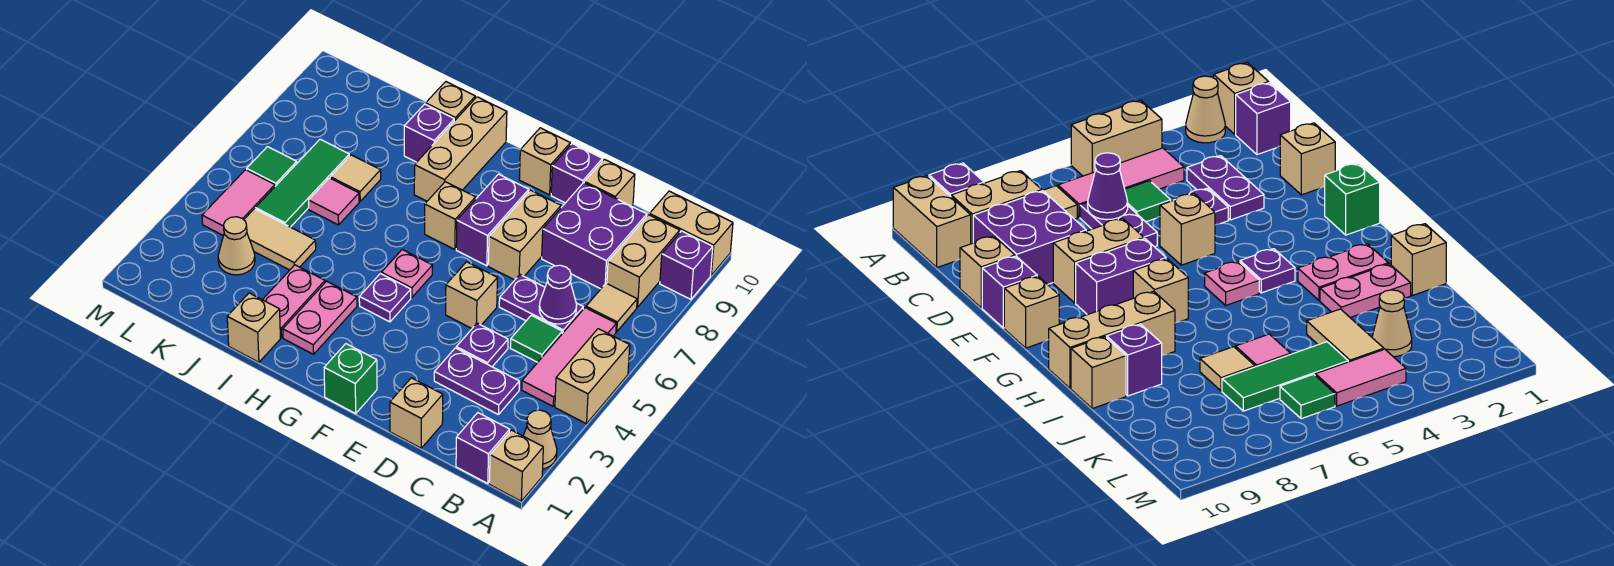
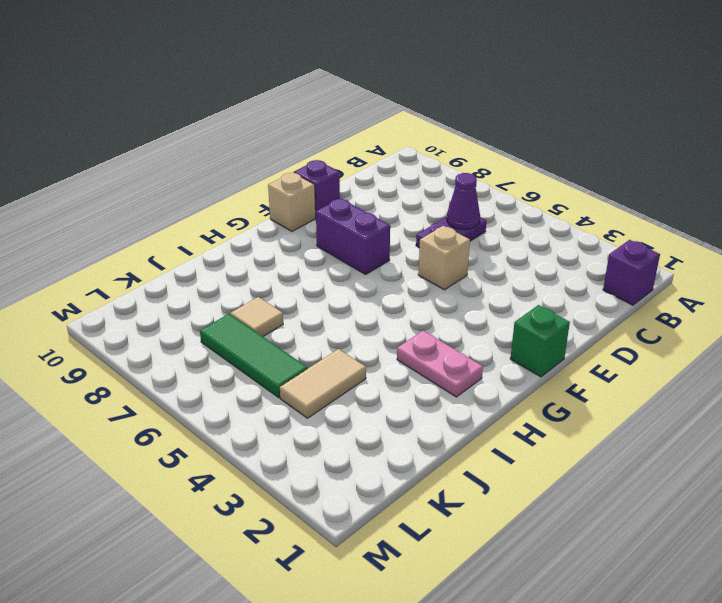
none -> tan 1x1 brick [489,430,543,501]
none -> tan 1x1 cone [523,410,557,469]
none -> tan 1x2 brick [555,329,630,424]
none -> purple 1x1 brick [660,231,713,299]

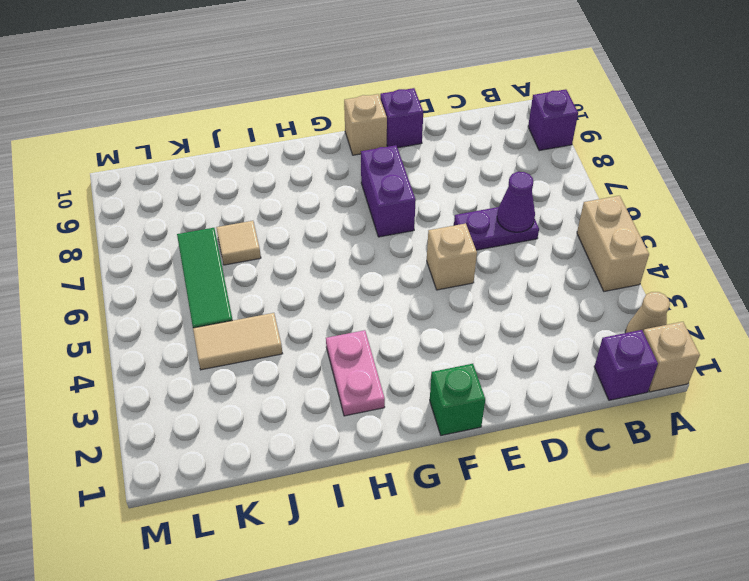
none -> tan 1x2 brick [649,191,733,275]
none -> pink 1x3 tile [522,308,616,406]
none -> tan 1x1 tile [586,283,637,332]
none -> tan 1x2 brick [607,215,680,307]

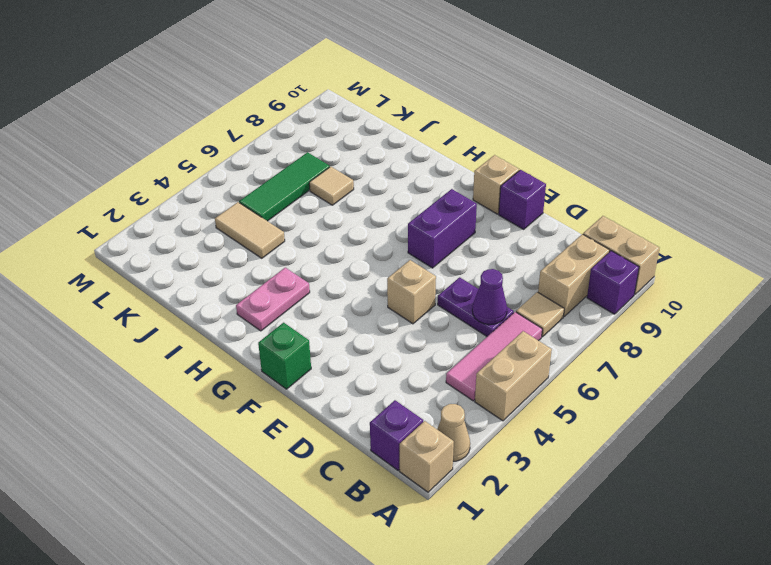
none -> purple 1x2 plate [434,348,519,414]
none -> green 1x1 tile [510,315,562,362]
none -> purple 2x2 brick [542,183,647,289]
none -> tan 1x1 brick [390,378,443,448]

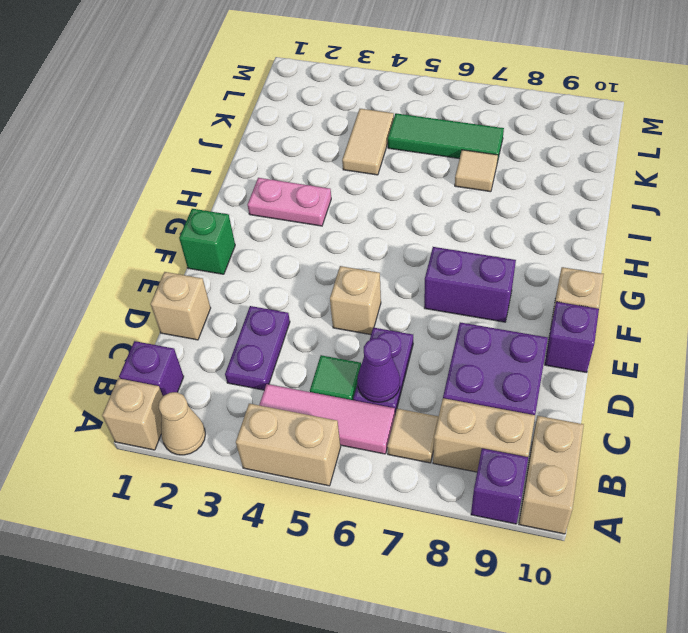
none -> purple 1x1 plate [456,323,508,367]
none -> tan 1x1 brick [584,159,635,206]
none -> tan 1x2 brick [488,190,561,280]
none -> purple 1x1 plate [359,274,411,322]

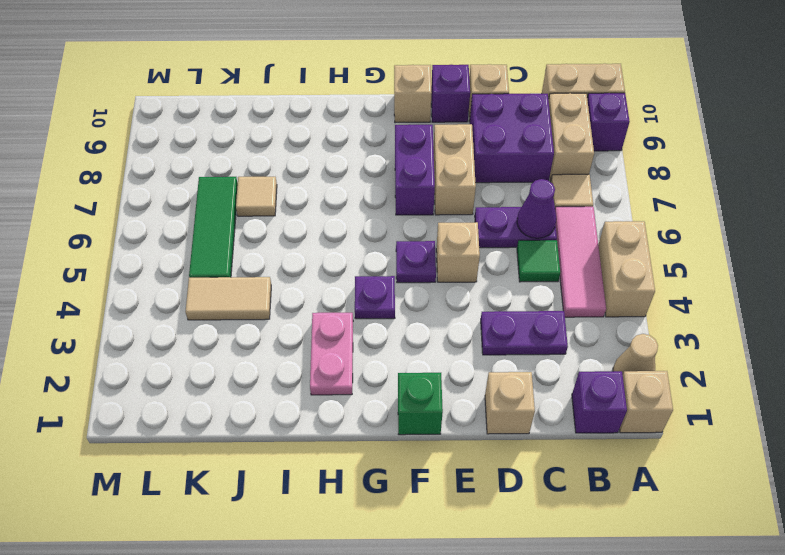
purple 1x1 plate [396,241,436,283] -> purple 1x1 plate moved to [456,323,508,367]
none -> pink 1x1 plate [381,250,433,298]
none -> tan 1x1 brick [425,182,476,250]
none -> tan 1x3 brick [414,97,507,201]
none -> tan 1x1 brick [227,293,280,362]

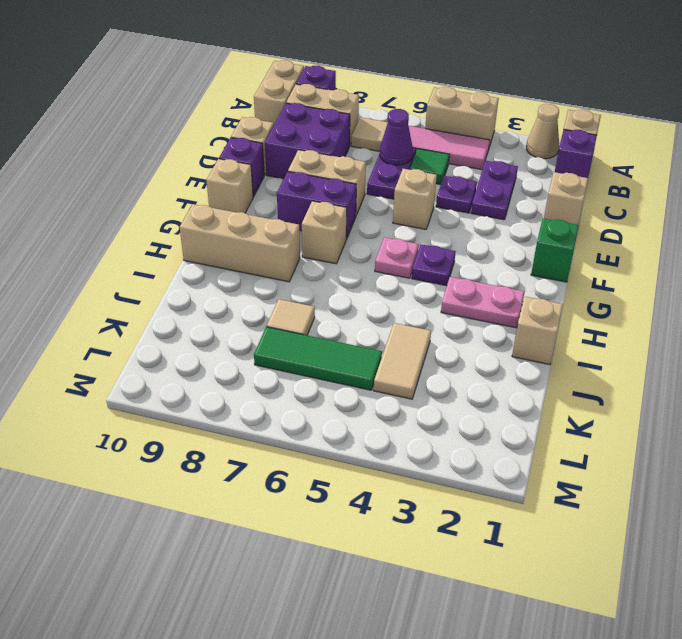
none -> pink 1x2 plate [263,265,325,338]
none -> purple 1x1 brick [404,104,454,162]
none -> tan 1x1 brick [426,82,475,121]
none -> pink 1x1 tile [309,178,359,225]

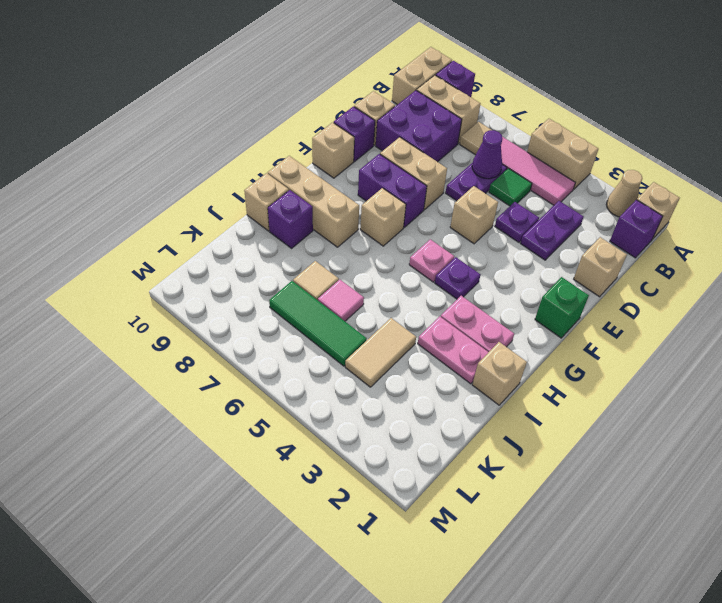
none -> tan 1x1 cone [218,217,255,275]
none -> pink 1x2 tile [202,170,275,236]
none -> green 1x1 tile [247,147,297,186]

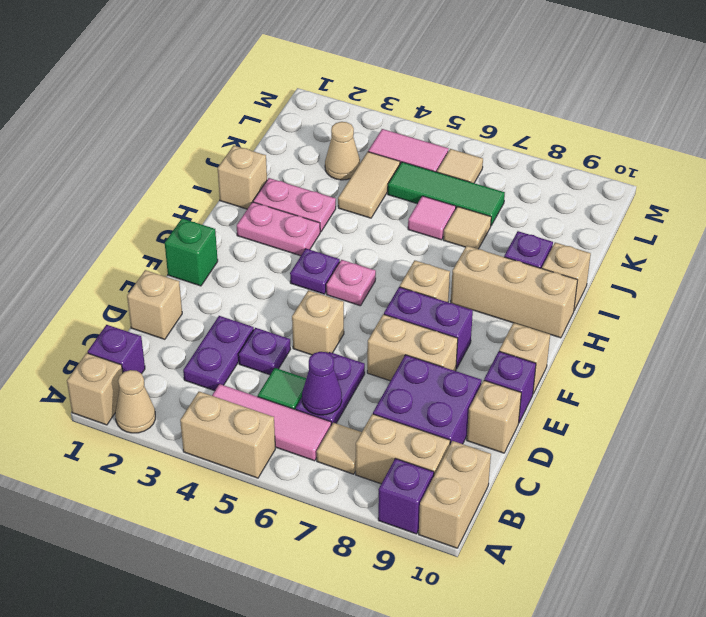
tan 1x1 tile [437,149,483,183] -> green 1x1 tile [247,147,297,186]

